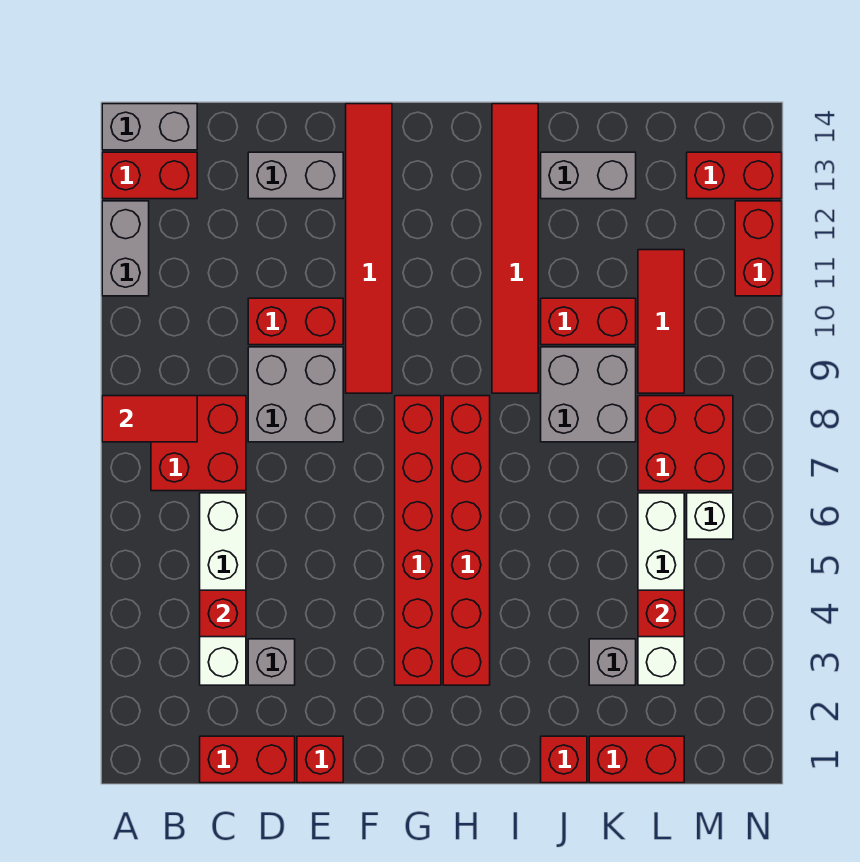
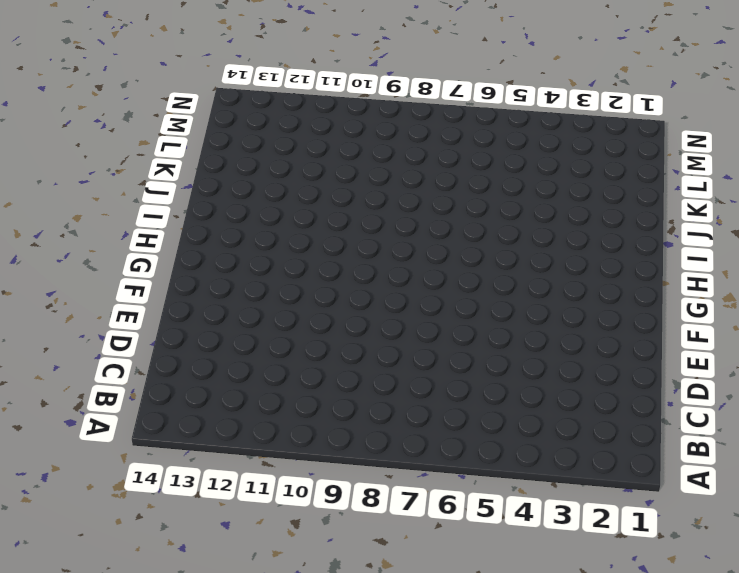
none -> grey 1x2 brick [102,201,149,296]
none -> red 1x2 brick [102,152,197,199]
none -> grey 1x2 brick [102,104,197,150]
none -> red 2x2 brick [151,396,246,491]

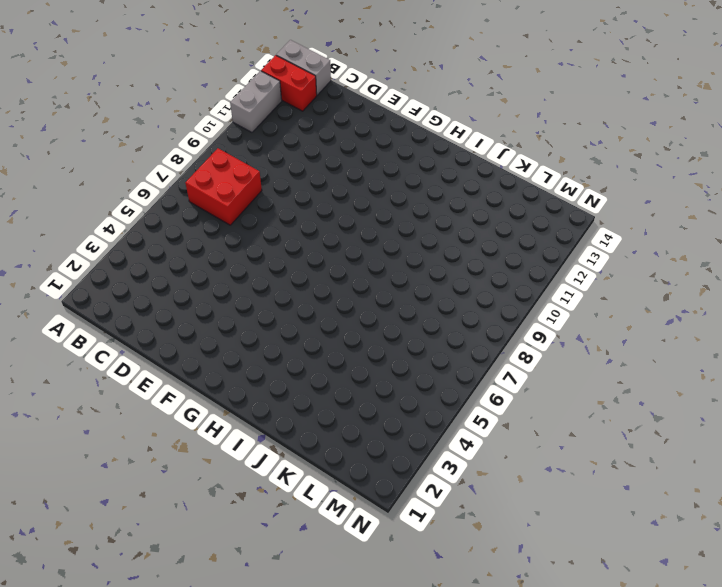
none -> red 1x2 brick [200,736,295,783]
none -> white 1x4 brick [200,493,246,685]
none -> grey 1x1 brick [248,639,295,685]
none -> grey 2x2 brick [248,347,343,442]

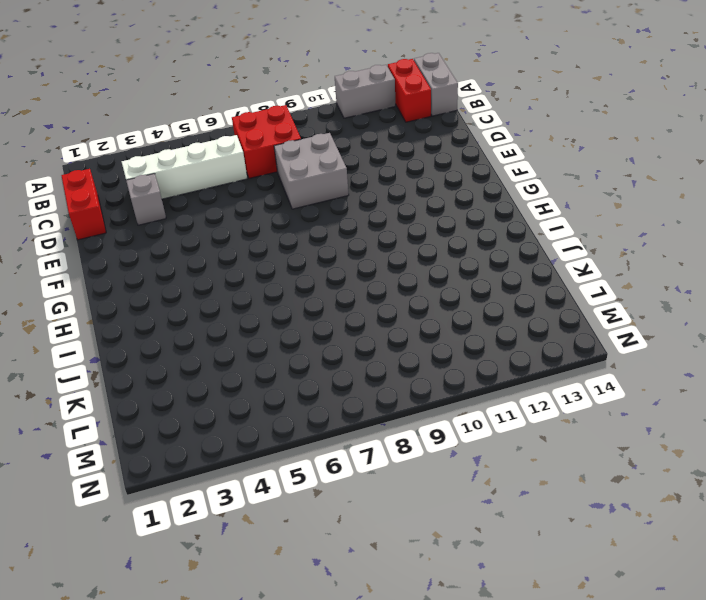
none -> red 1x2 brick [248,298,343,345]
none -> grey 1x2 brick [248,152,343,199]
none -> red 1x1 brick [297,736,343,783]
none -> red 1x6 tile [346,104,392,393]

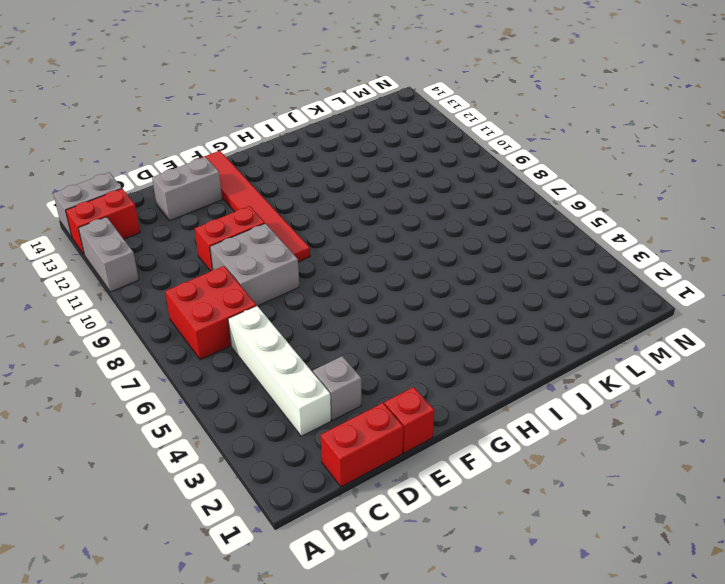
none -> red 1x6 brick [395,396,441,685]
none -> red 1x6 brick [443,396,490,685]
none -> red 1x6 tile [492,104,538,393]
none -> red 1x1 brick [541,736,587,783]

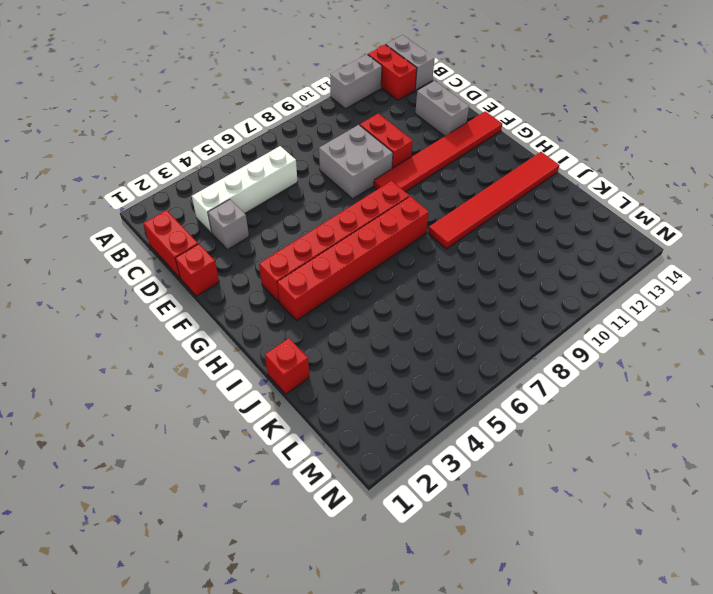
none -> red 2x2 brick [151,396,246,491]
none -> grey 2x2 brick [541,347,636,442]
none -> red 1x2 brick [541,298,636,345]
none -> grey 1x2 brick [541,152,636,199]

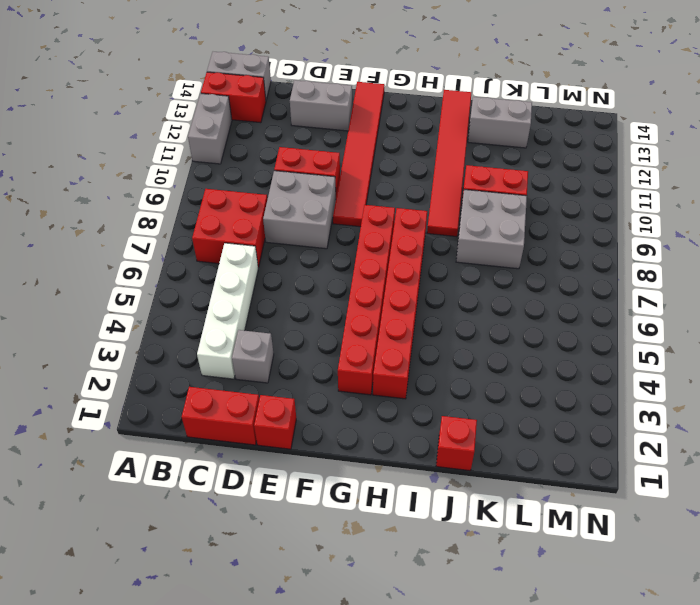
none -> red 1x2 brick [589,736,684,783]
none -> grey 1x1 brick [589,639,636,685]
none -> white 1x4 brick [638,493,684,685]
none -> red 2x2 brick [638,396,733,491]

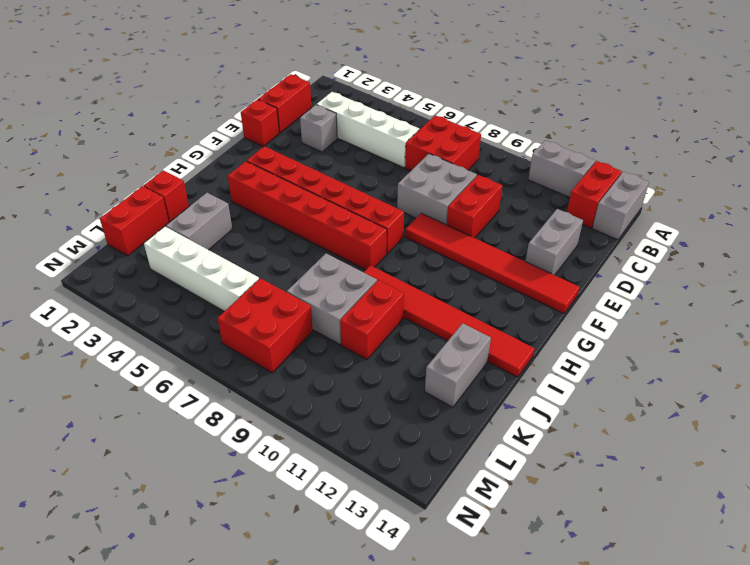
grey 1x2 brick [166,193,232,250] -> grey 1x1 brick [589,639,636,685]
none -> red 1x3 tile [638,250,684,393]
none -> white 1x1 brick [687,493,733,539]
none -> red 1x2 brick [687,152,782,199]
none -> red 1x2 brick [735,201,782,296]

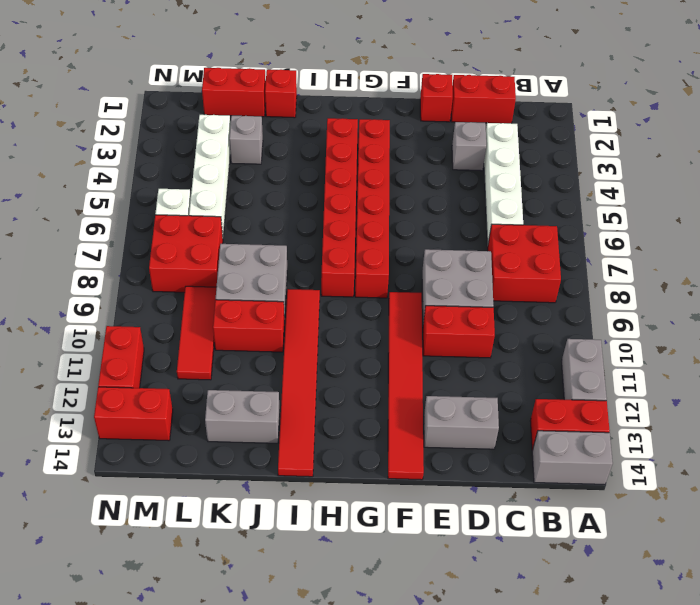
none -> red 1x2 tile [102,396,197,442]
none -> red 1x1 brick [200,590,246,637]
none -> red 1x1 brick [638,590,684,637]

